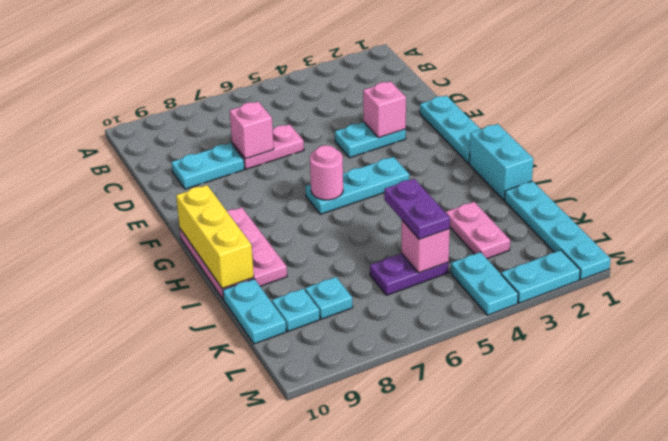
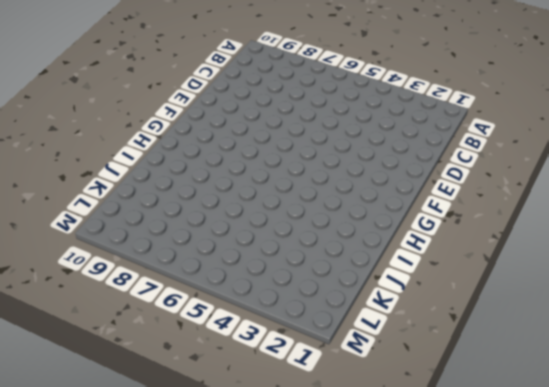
none -> pink 1x2 plate [232,124,304,169]
none -> cyan 1x2 plate [171,143,244,189]
none -> cyan 1x3 plate [420,95,481,164]

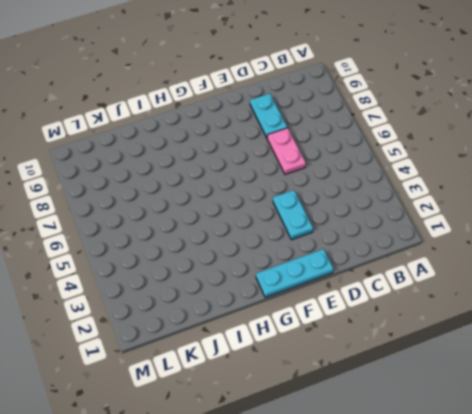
none -> cyan 1x3 plate [305,157,409,214]
none -> pink 2x3 plate [180,207,287,299]
none -> cyan 1x2 brick [469,124,533,200]

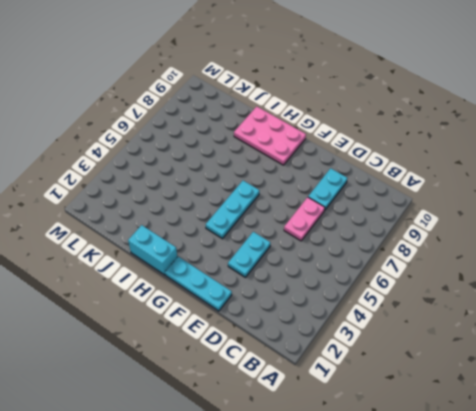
none -> cyan 1x4 plate [505,181,611,280]
none -> pink 1x2 plate [446,202,510,259]
none -> cyan 1x2 plate [223,279,286,344]

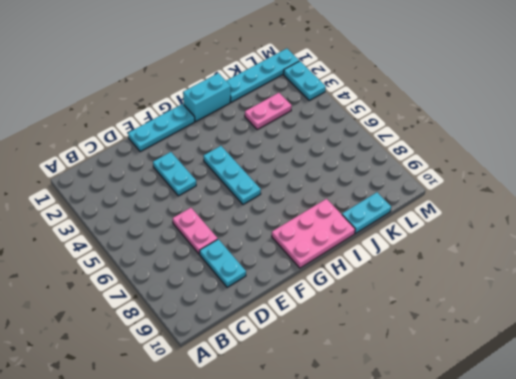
none -> purple 1x2 plate [370,253,449,295]
none -> cyan 1x1 plate [305,277,353,319]
none -> cyan 1x1 plate [272,289,320,331]

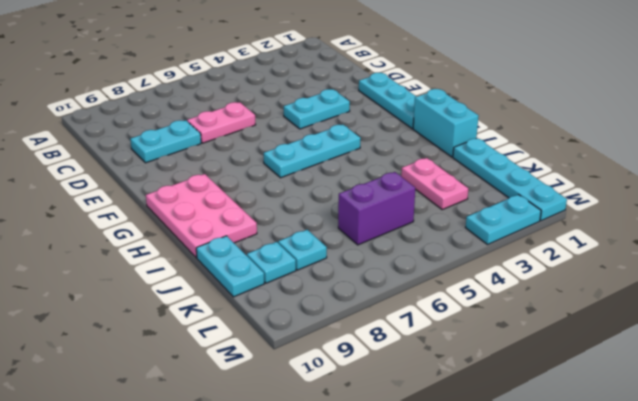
purple 1x2 brick [338,172,415,245] -> purple 1x2 plate [370,253,449,295]
none -> cyan 1x2 plate [451,252,518,315]
none -> pink 1x1 brick [230,102,274,159]
none -> pink 1x1 brick [363,81,406,138]

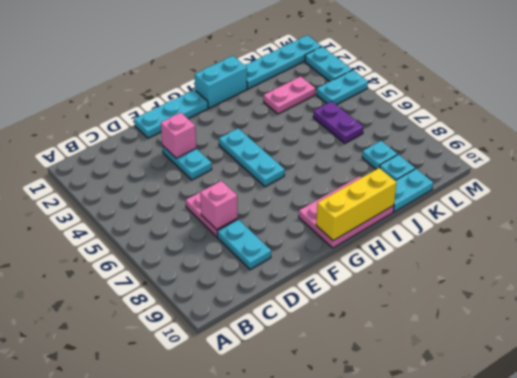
none -> pink 1x1 round brick [310,145,343,200]
none -> pink 1x1 brick [402,221,450,273]
none -> purple 1x2 plate [384,179,450,239]

